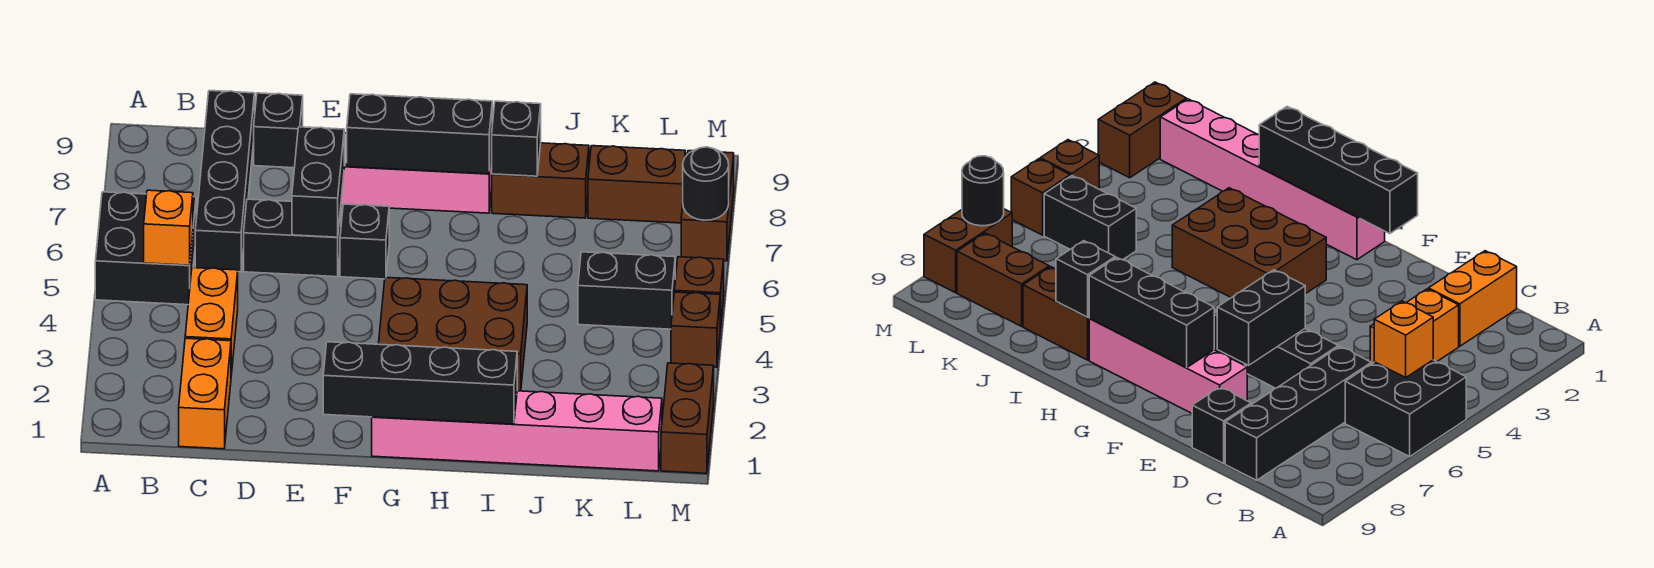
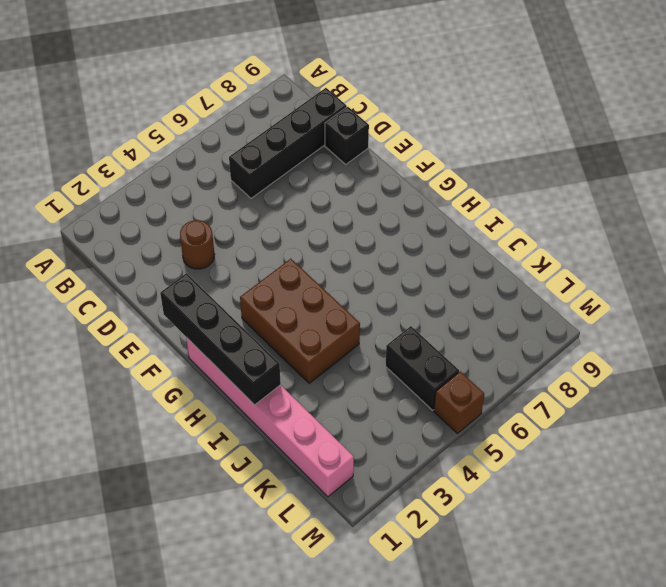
brown 1x1 round brick [180,220,215,269] -> none
none -> black 2x2 brick [95,192,196,305]
none -> orange 1x2 brick [179,338,231,449]
none -> orange 1x2 brick [185,268,238,375]

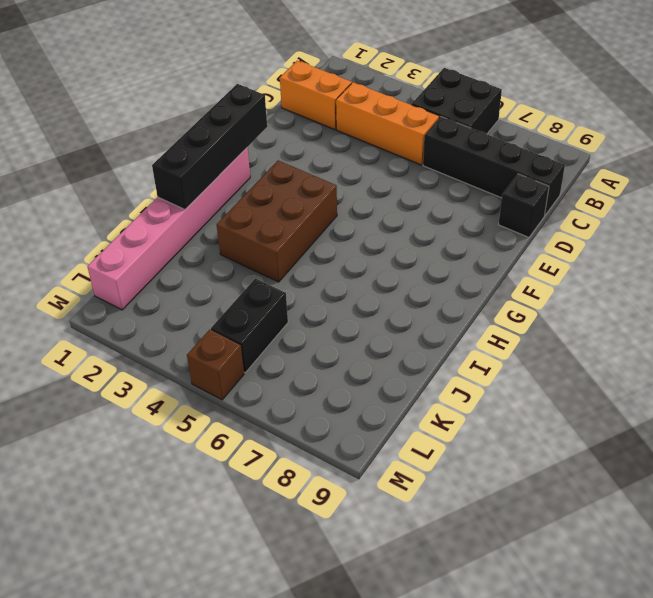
orange 1x3 brick [336,82,439,165] -> orange 1x2 brick [185,268,238,375]
none -> black 1x2 brick [244,199,341,277]
none -> pink 1x4 brick [341,133,492,213]
none -> black 1x1 brick [340,204,389,279]

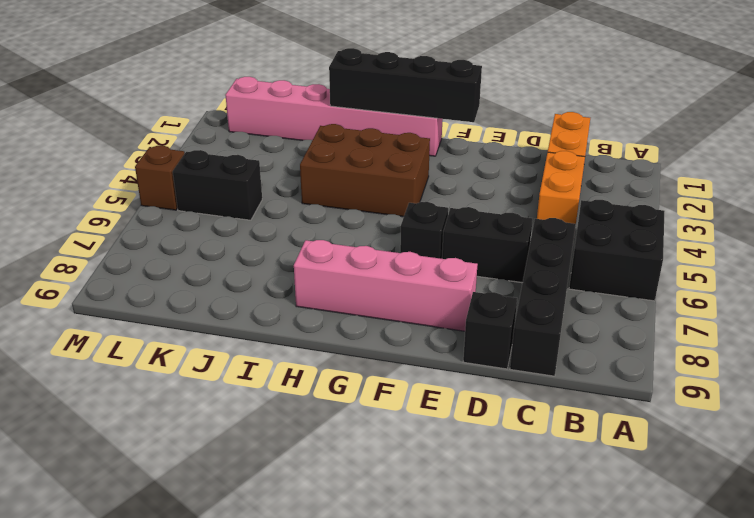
none -> brown 1x2 brick [492,143,589,218]
none -> brown 1x2 brick [588,146,685,223]
none -> brown 1x2 brick [661,363,714,473]

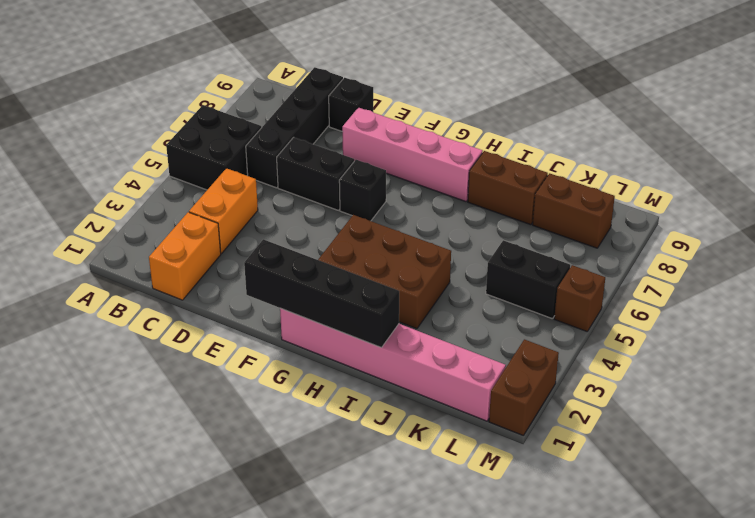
none -> brown 1x1 brick [671,292,720,367]
none -> brown 1x2 brick [681,151,734,261]
none -> orange 1x1 brick [144,190,193,265]

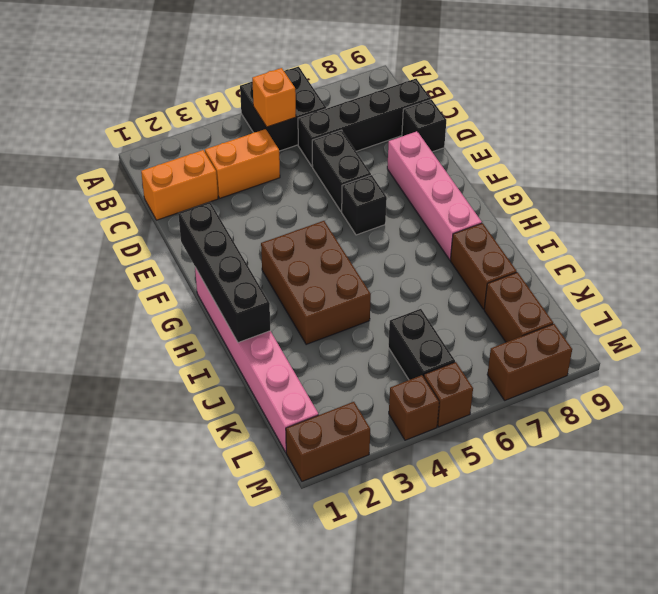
none -> black 1x2 brick [292,127,344,237]
none -> black 1x3 brick [347,94,492,174]
none -> black 1x1 brick [492,101,541,176]

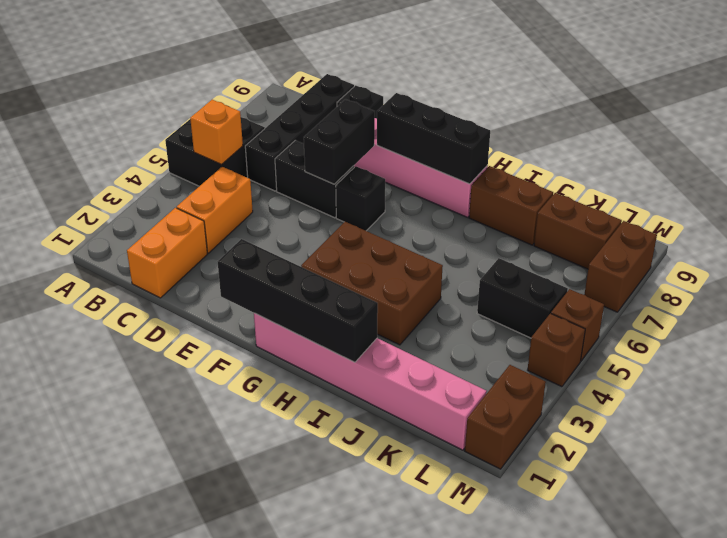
none -> black 1x1 brick [492,101,541,176]
none -> black 1x1 round brick [683,147,729,220]

